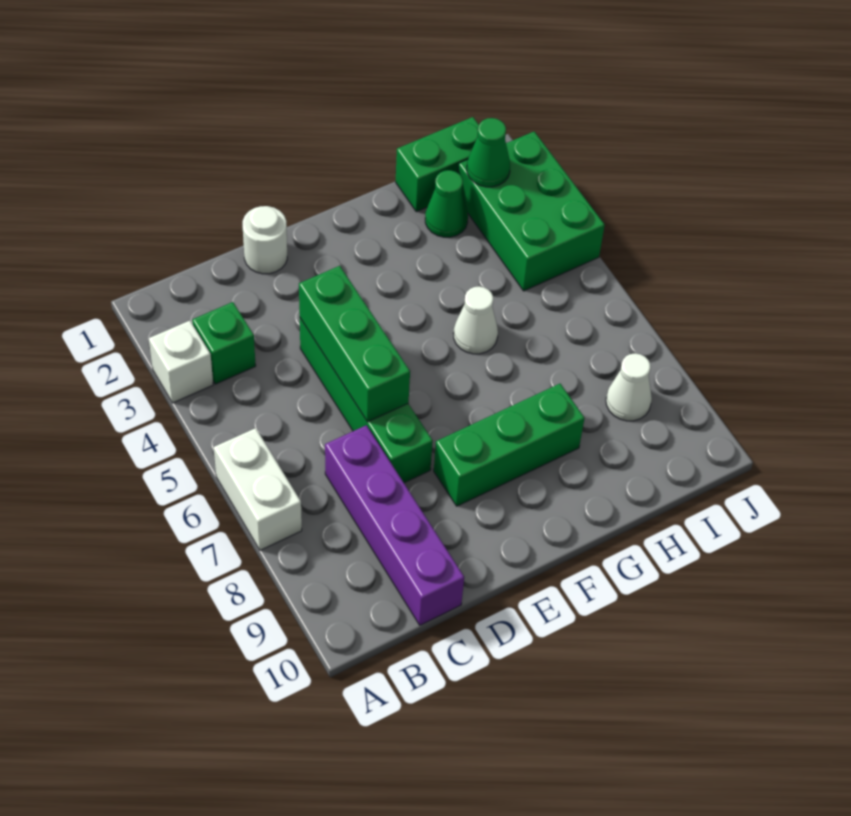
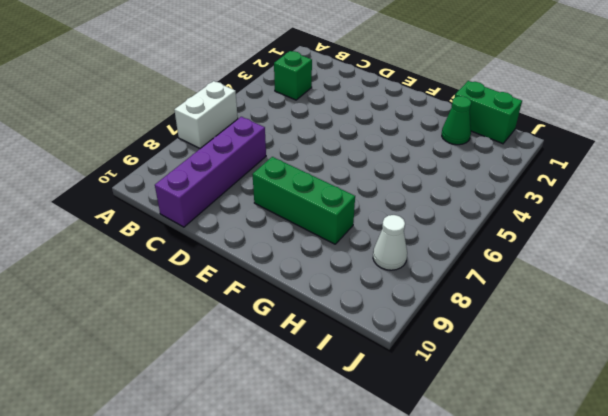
none -> white 1x1 brick [149,321,213,403]
none -> white 1x1 round brick [243,206,287,274]
none -> green 1x4 brick [300,318,433,483]

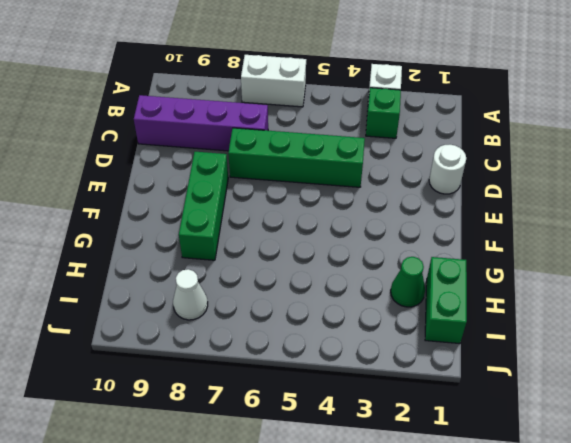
none -> white 1x1 cone [453,286,498,354]
none -> green 2x3 brick [458,132,605,291]
none -> green 1x3 brick [299,266,410,422]

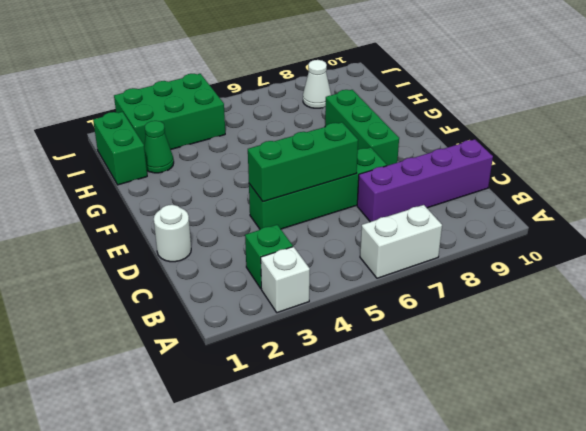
none -> white 1x1 cone [453,286,498,354]
none -> green 1x1 cone [467,118,510,187]

